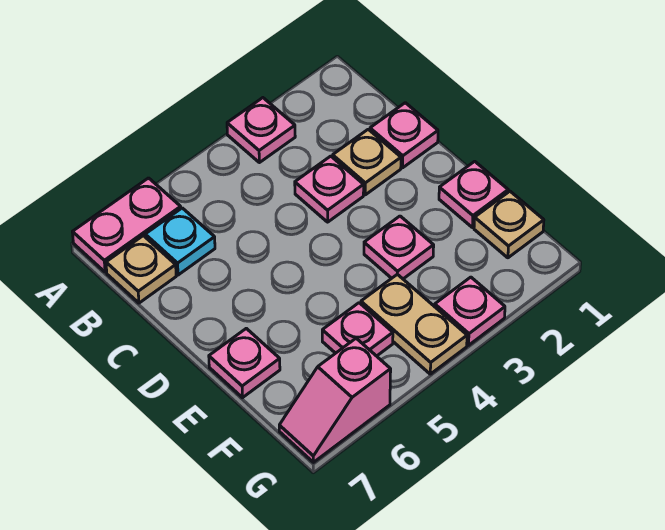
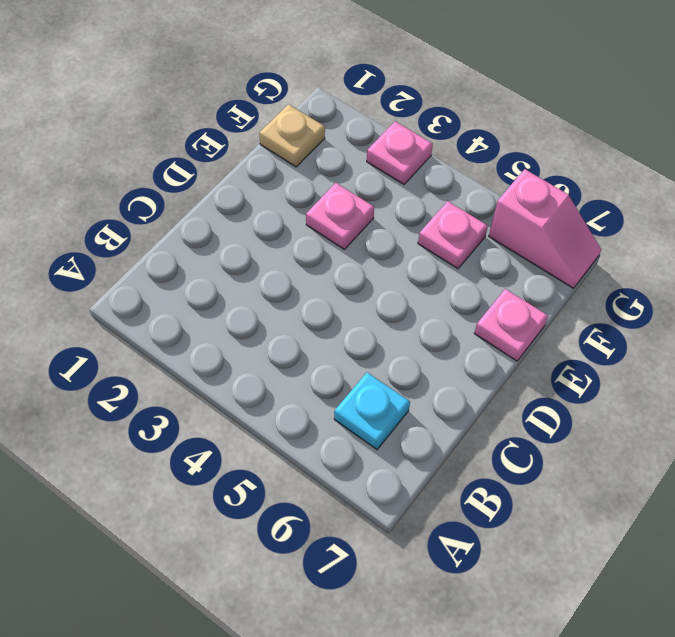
none -> pink 1x1 plate [227,98,295,163]
none -> pink 1x2 plate [73,178,181,272]
none -> tan 1x1 plate [106,236,176,303]

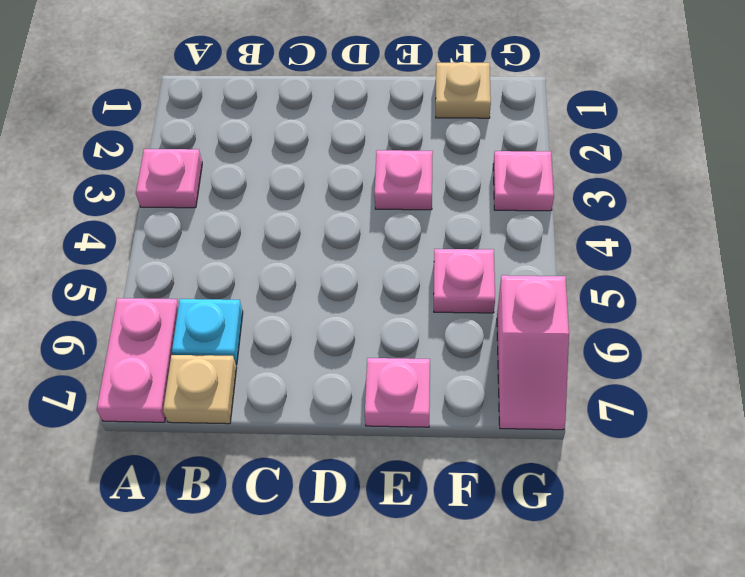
none -> pink 1x1 plate [370,103,438,168]
none -> tan 1x1 plate [333,129,401,195]
none -> pink 1x1 plate [295,156,364,222]

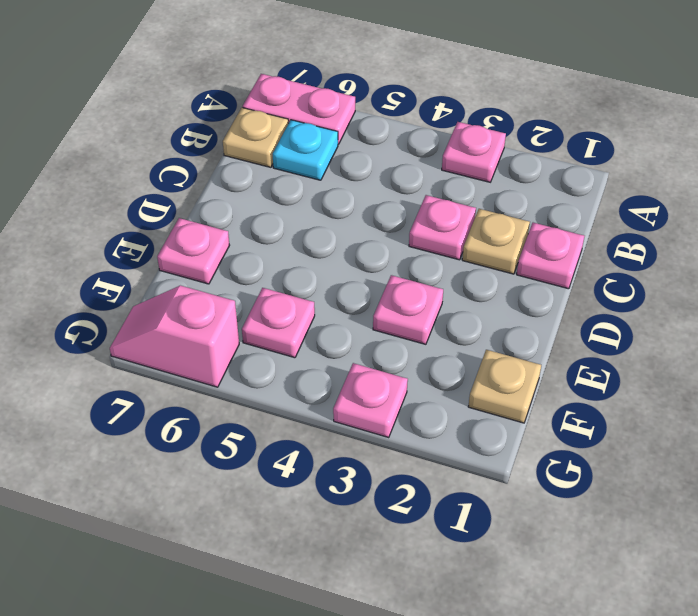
none -> pink 1x1 plate [439,161,508,227]
none -> tan 1x2 plate [361,274,467,374]

